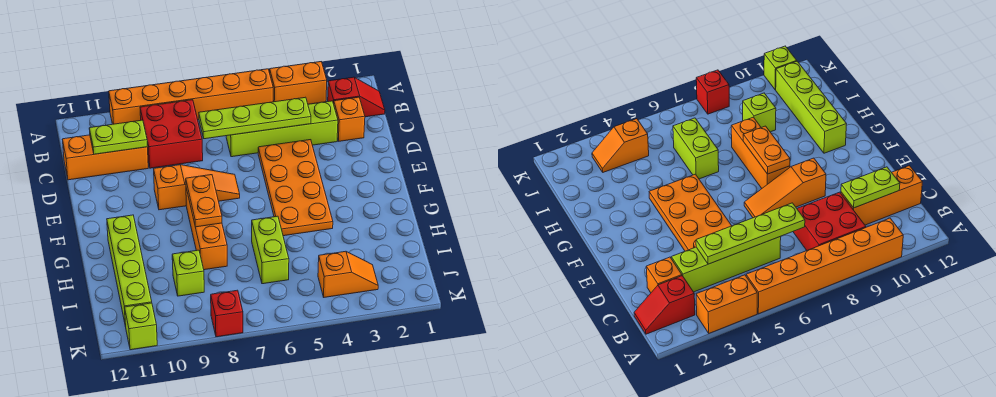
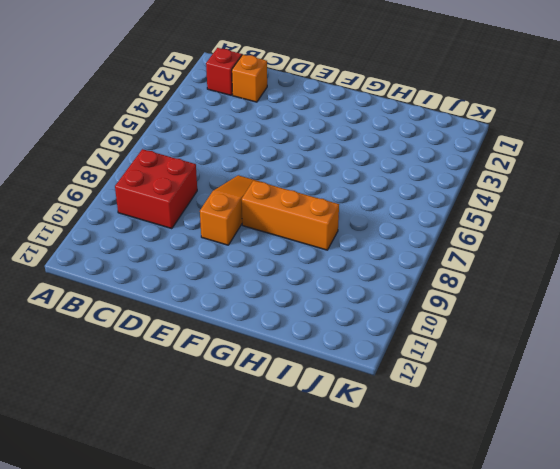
none -> orange 1x2 brick [270,62,327,104]
none -> orange 1x6 brick [109,69,273,124]
none -> lime 1x4 brick [226,101,338,157]

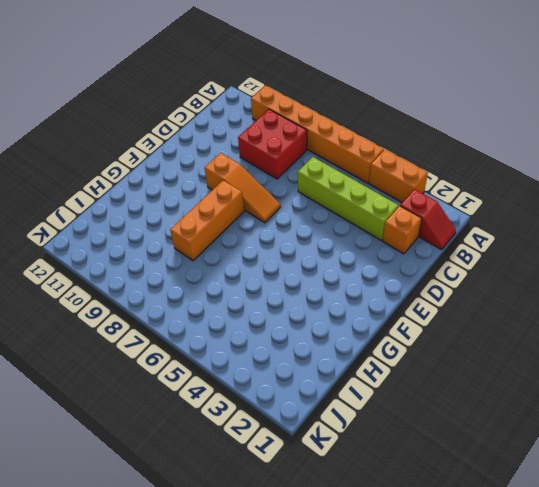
none -> orange 1x3 brick [62,135,148,180]
none -> orange 2x4 plate [258,140,333,236]
none -> lime 1x4 brick [107,215,152,326]

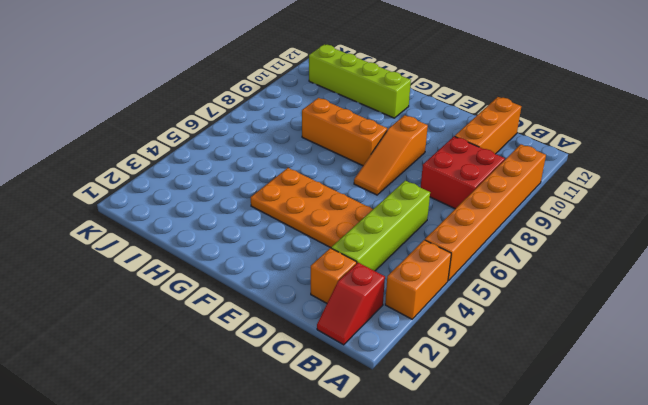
none -> lime 1x2 brick [252,216,289,284]
none -> lime 1x1 brick [172,250,204,296]
none -> orange 1x2 slope [318,251,378,297]

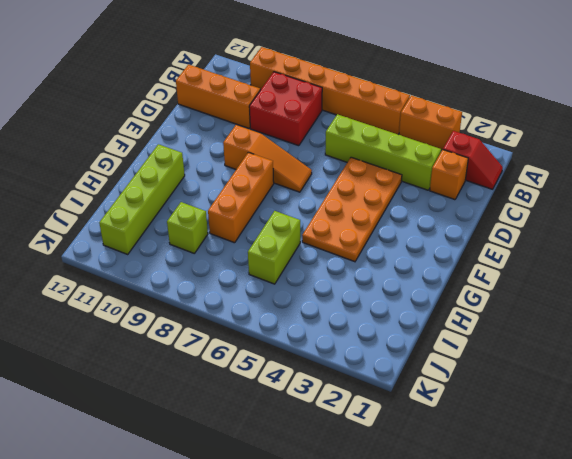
none -> orange 1x2 slope [318,251,378,297]
none -> red 1x1 brick [211,290,243,337]
none -> lime 1x1 brick [125,303,157,350]

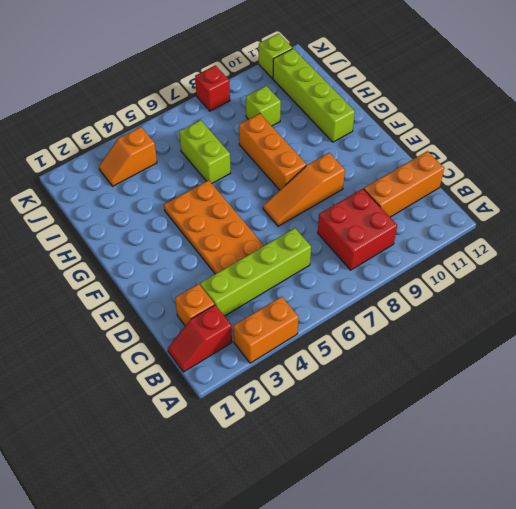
none -> orange 1x6 brick [109,69,273,124]
none -> lime 1x4 plate [199,97,311,139]
none -> lime 1x2 plate [89,120,147,154]

